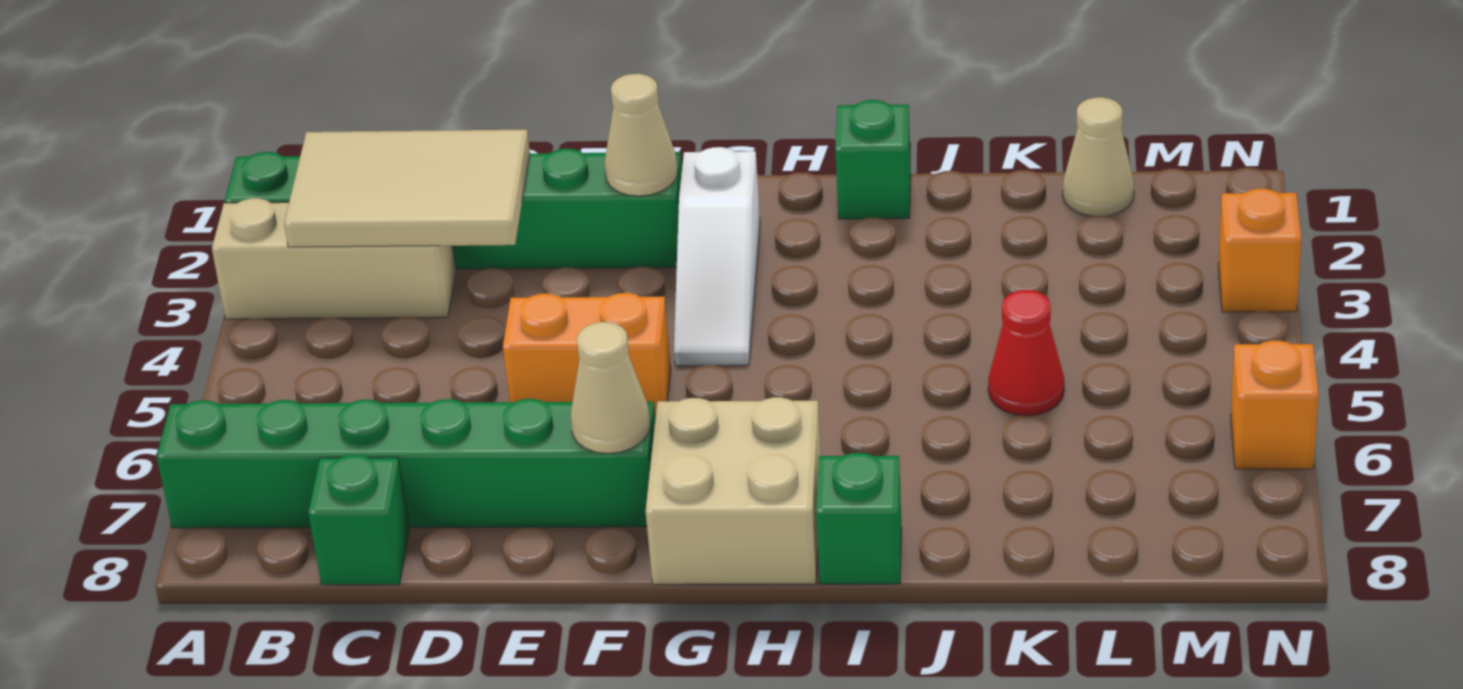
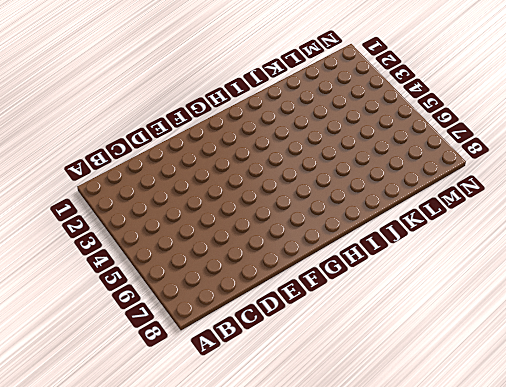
none -> green 1x6 brick [225,149,682,269]
none -> tan 1x3 brick [212,198,456,319]
none -> green 1x6 brick [157,399,655,528]

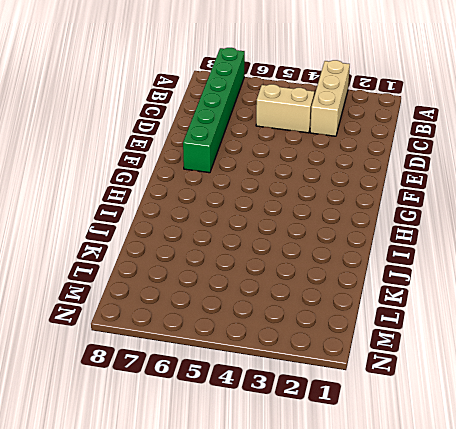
tan 1x2 brick [256,84,314,133] -> none
none -> green 1x6 brick [225,149,682,269]
none -> green 1x1 brick [308,455,409,585]
none -> orange 1x2 brick [503,293,671,418]

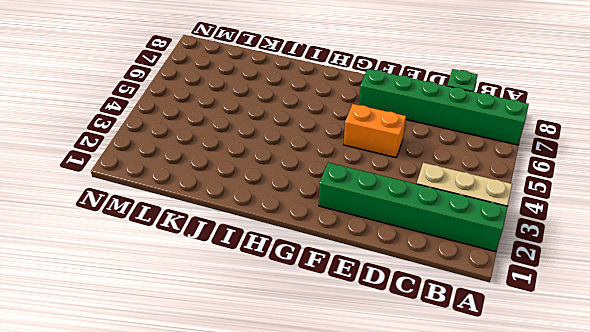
none -> white 1x3 slope [674,147,760,366]
none -> tan 2x2 brick [646,397,821,584]
none -> green 1x1 brick [835,100,911,219]

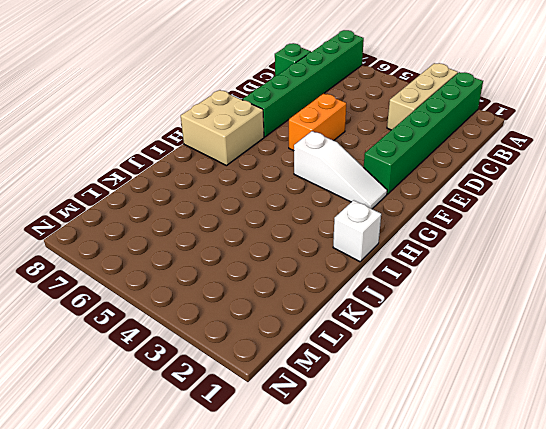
white 1x3 slope [294,131,387,209] -> white 1x3 slope turned to [674,147,760,366]
white 1x1 brick [333,200,381,262] -> green 1x1 brick [835,100,911,219]
none -> green 1x1 brick [816,453,902,584]
none -> red 1x1 cone [988,290,1064,416]
none -> tan 1x1 cone [1063,97,1134,216]

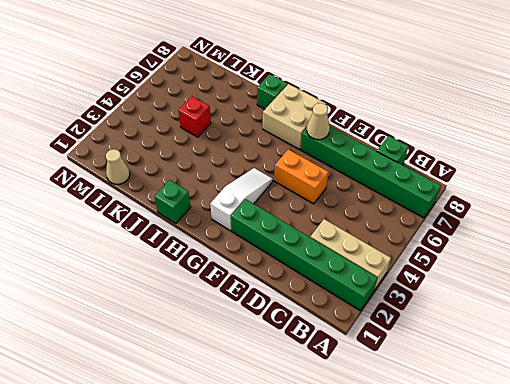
red 1x1 brick [178,96,211,137] -> red 1x1 cone [988,290,1064,416]
none -> orange 1x1 brick [1218,189,1301,312]
none -> orange 1x1 brick [1231,340,1319,469]
none -> tan 2x3 tile [284,130,530,247]

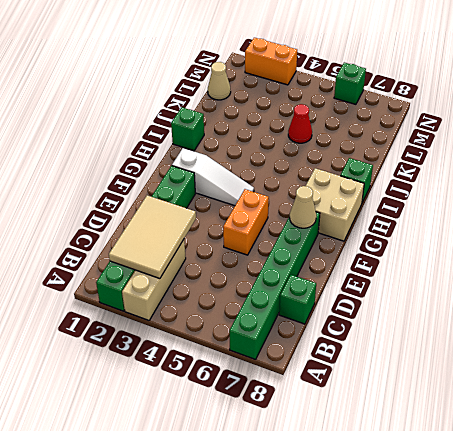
orange 1x2 brick [245,38,297,85] -> orange 1x1 brick [1218,189,1301,312]
green 1x1 brick [334,63,366,104] -> orange 1x1 brick [1231,340,1319,469]
none -> tan 1x1 cone [605,74,678,196]

